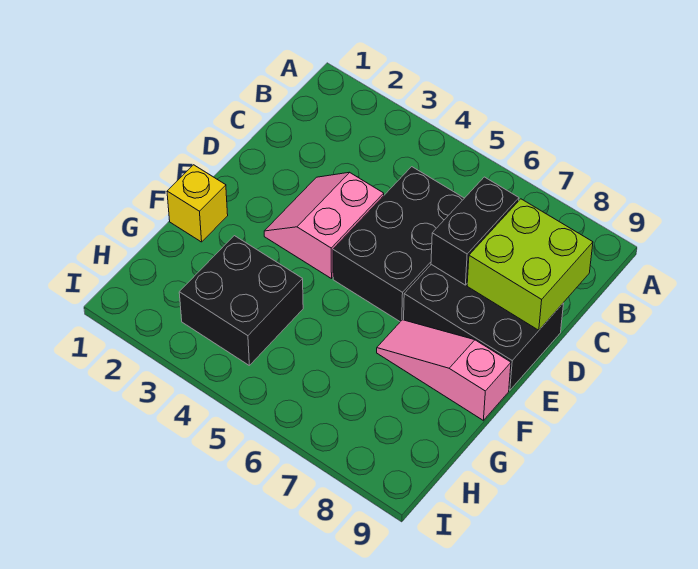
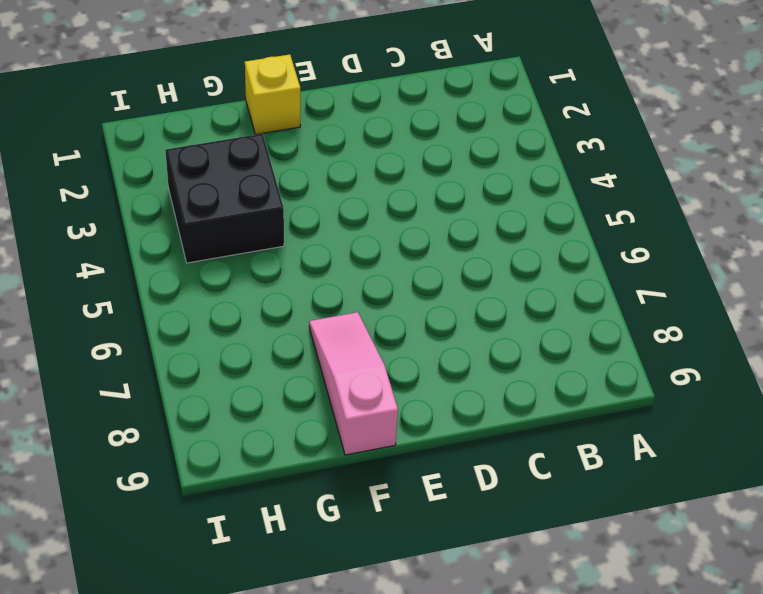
none -> black 2x3 brick [333,167,464,322]
none -> pink 2x2 slope [264,172,384,279]

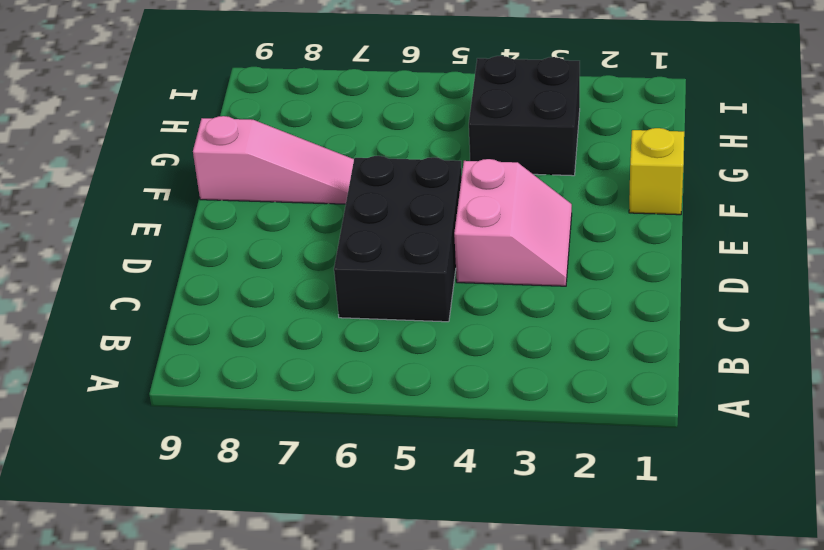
none -> black 2x3 brick [404,264,564,390]
none -> black 1x2 brick [431,177,519,285]

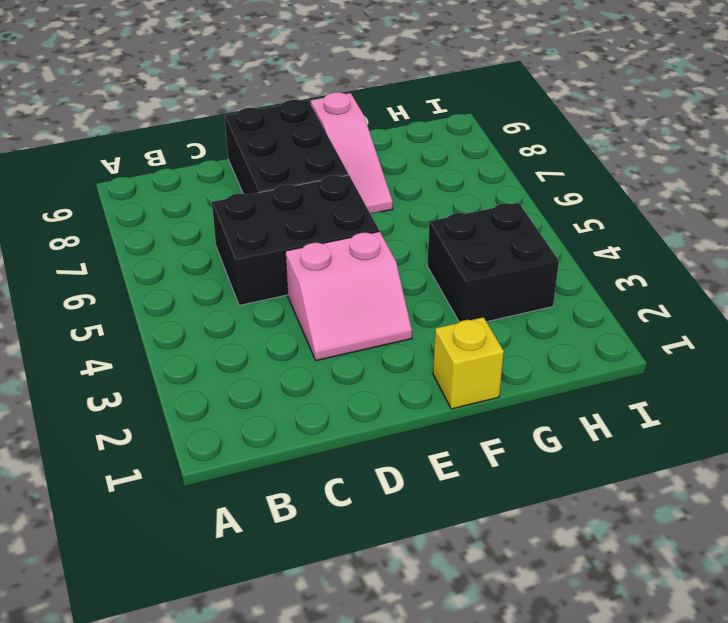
none -> black 1x2 brick [431,177,519,285]
none -> lime 2x2 brick [467,199,593,330]

